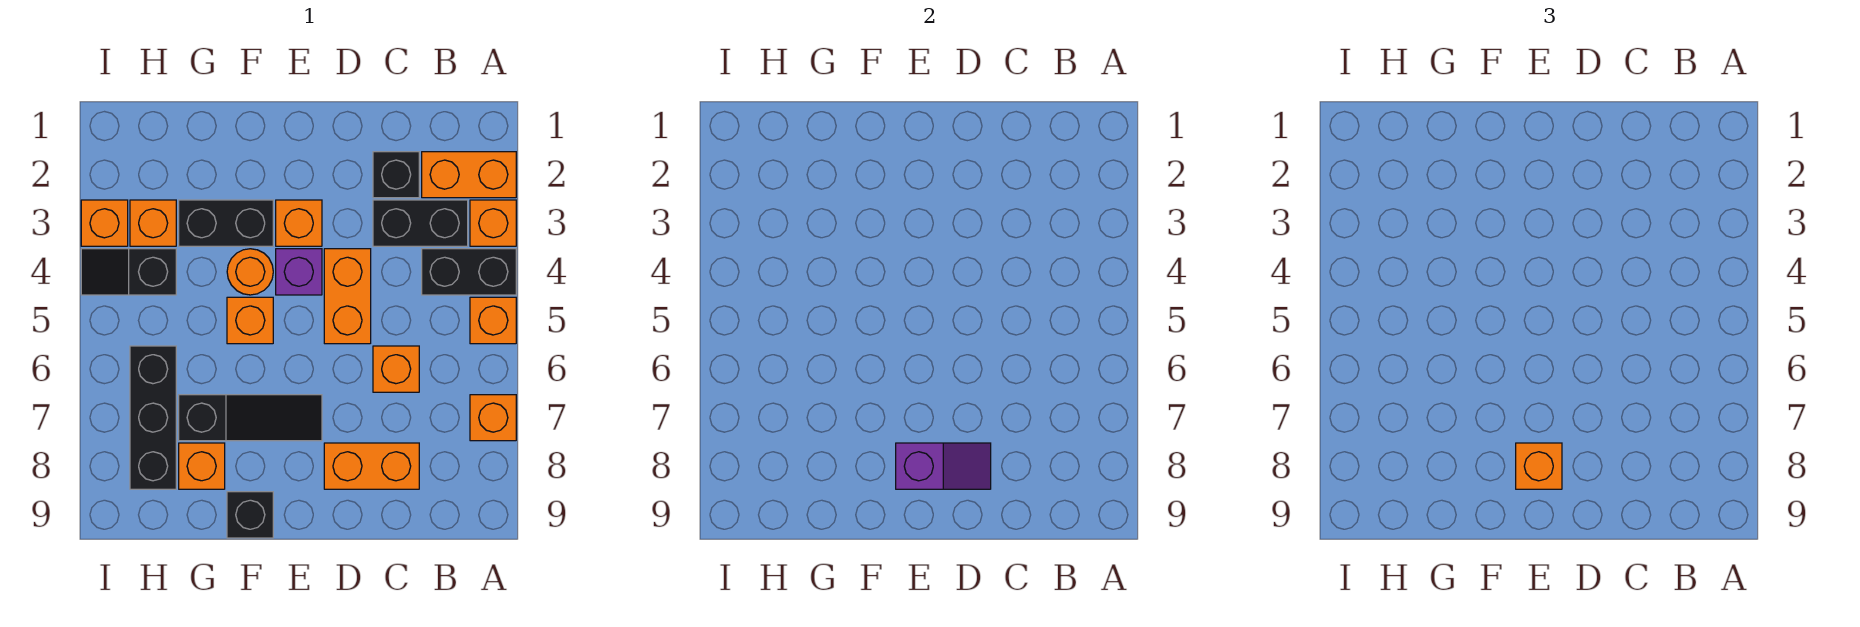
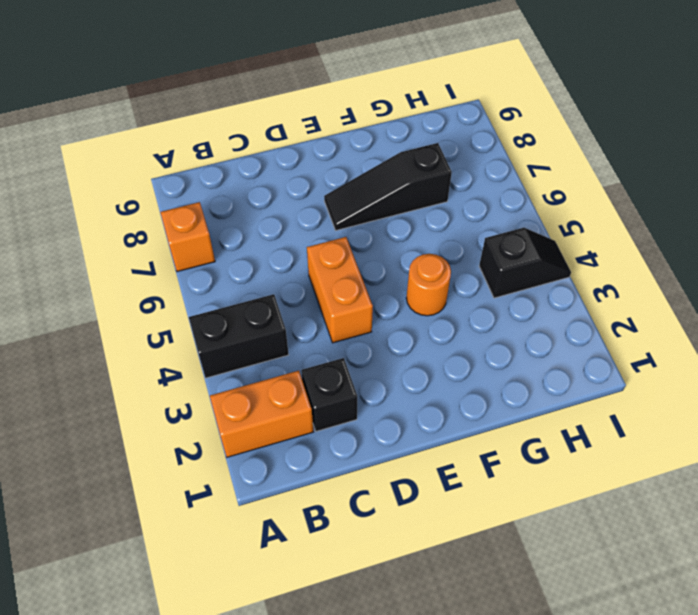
none -> orange 1x1 brick [470,200,516,246]
none -> orange 1x1 brick [470,297,516,344]
none -> black 1x2 brick [373,200,468,246]

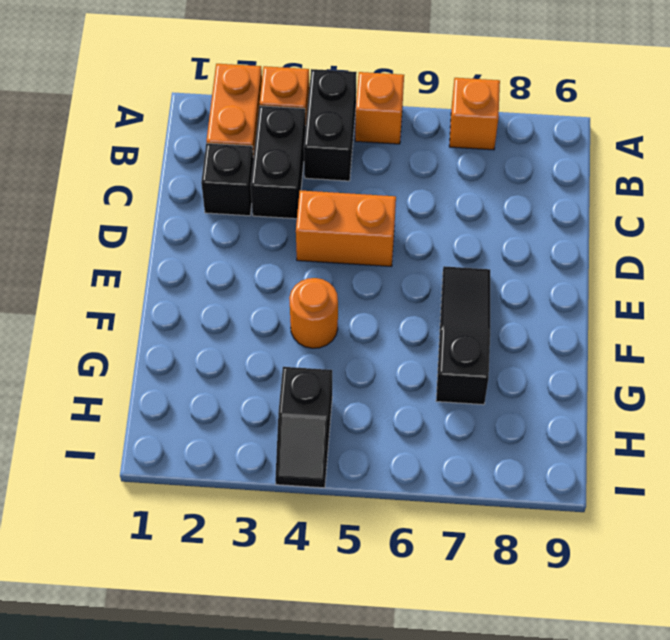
none -> orange 1x1 brick [373,346,419,392]
none -> orange 1x2 brick [324,443,419,489]
none -> orange 1x1 brick [276,200,322,246]

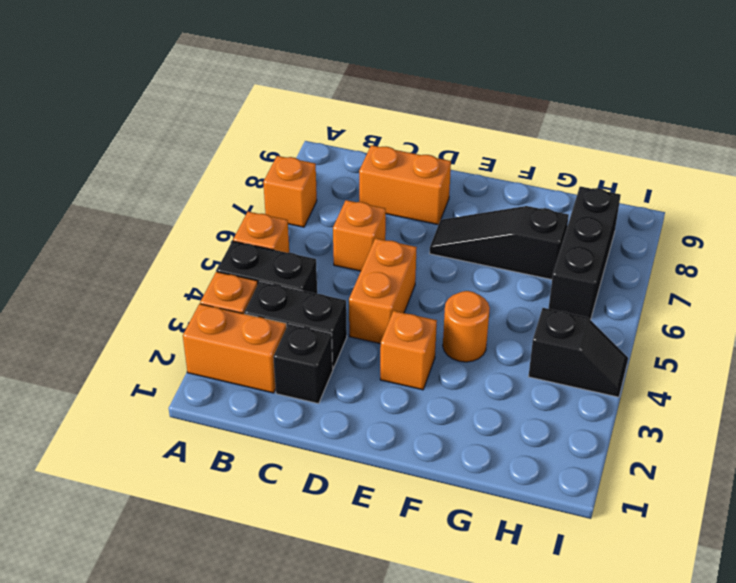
none -> purple 1x1 brick [276,249,322,295]
none -> black 1x2 brick [179,200,273,246]
none -> orange 1x1 brick [227,297,273,344]

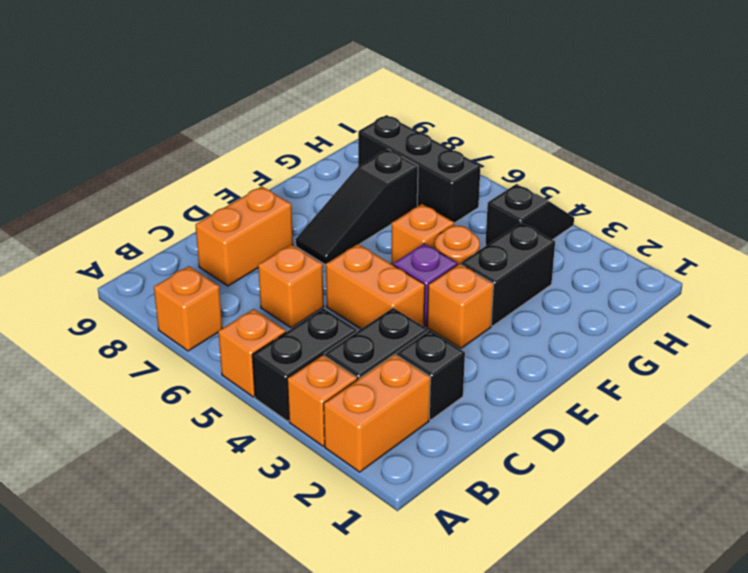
none -> black 1x1 brick [227,492,273,538]
none -> orange 1x1 brick [179,443,225,489]
none -> orange 1x1 brick [130,200,176,246]

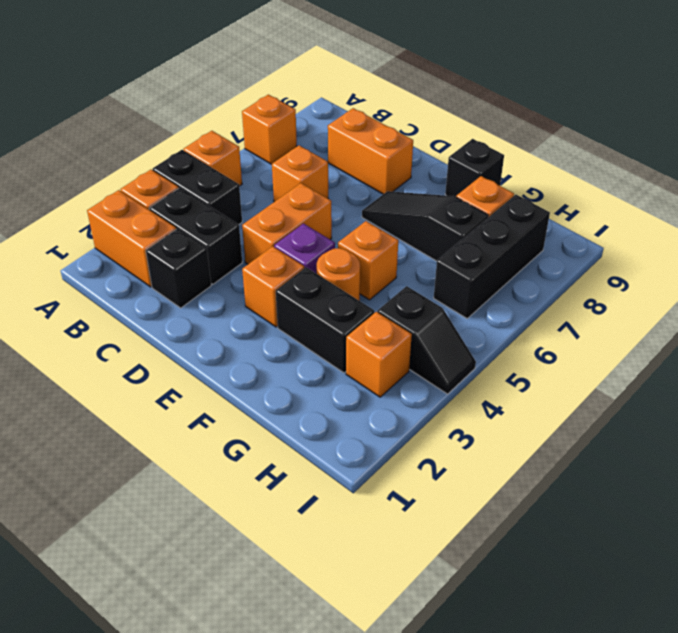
none -> orange 1x1 brick [81,200,128,246]
none -> purple 1x2 slope [896,443,991,489]
none -> orange 1x1 brick [1516,443,1562,489]

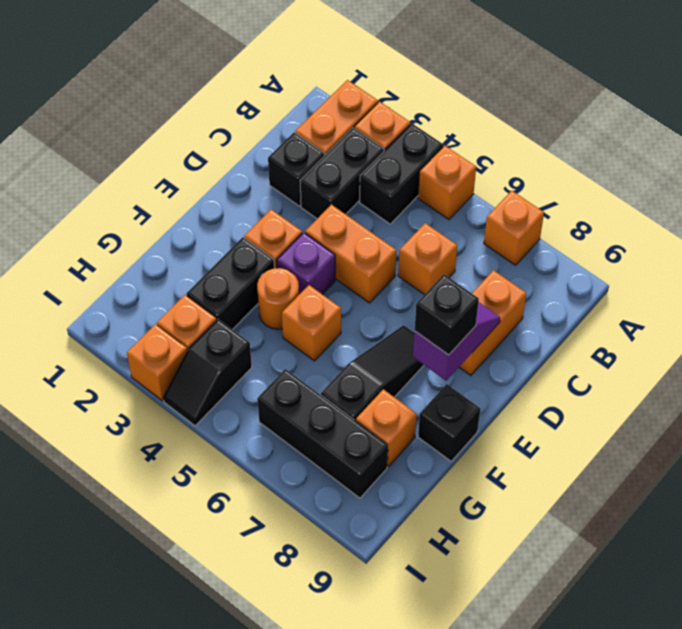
black 1x1 brick [415,274,479,355] -> orange 1x1 brick [1516,443,1562,489]

